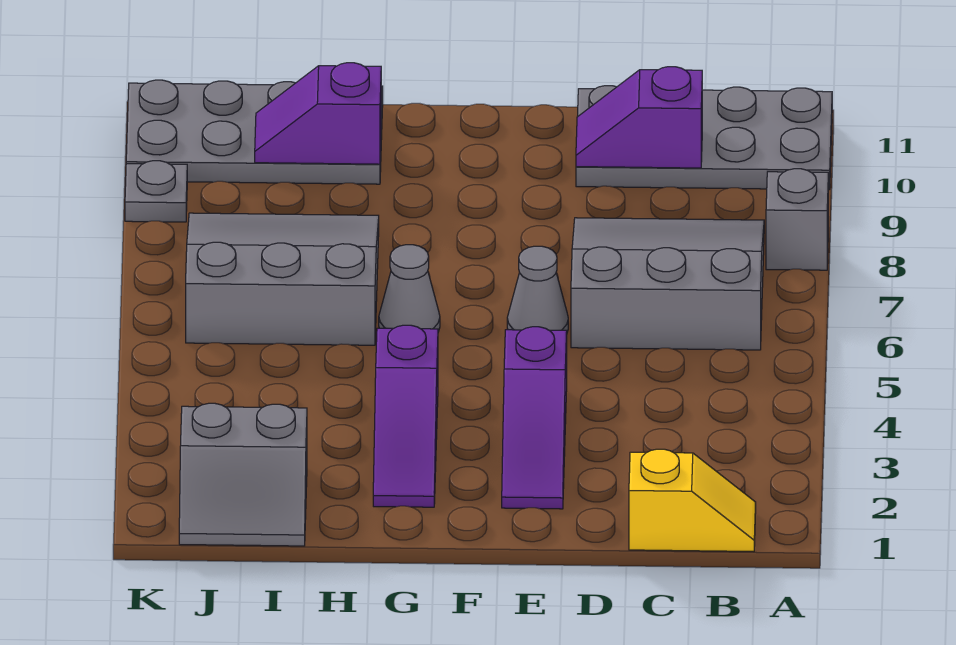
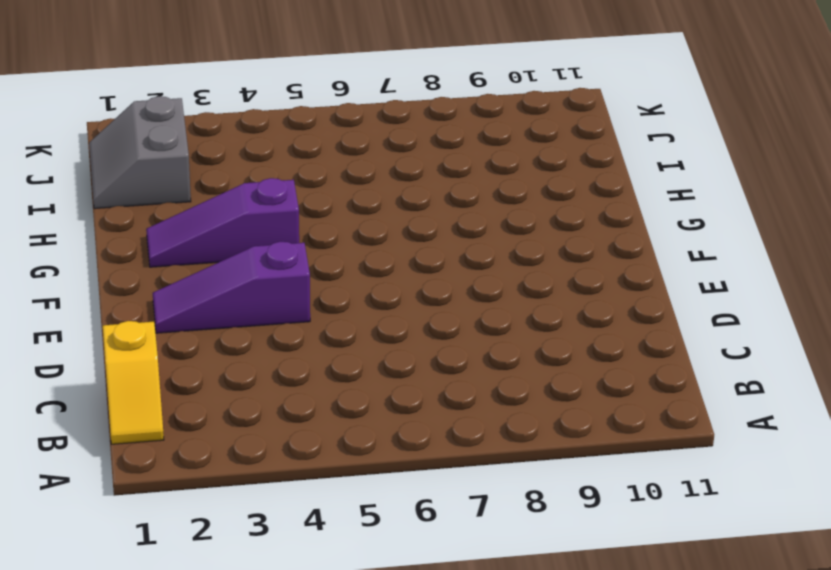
none -> grey 1x1 brick [766,169,828,270]
none -> grey 2x4 plate [576,86,832,190]
none -> grey 3x3 slope [571,218,764,350]

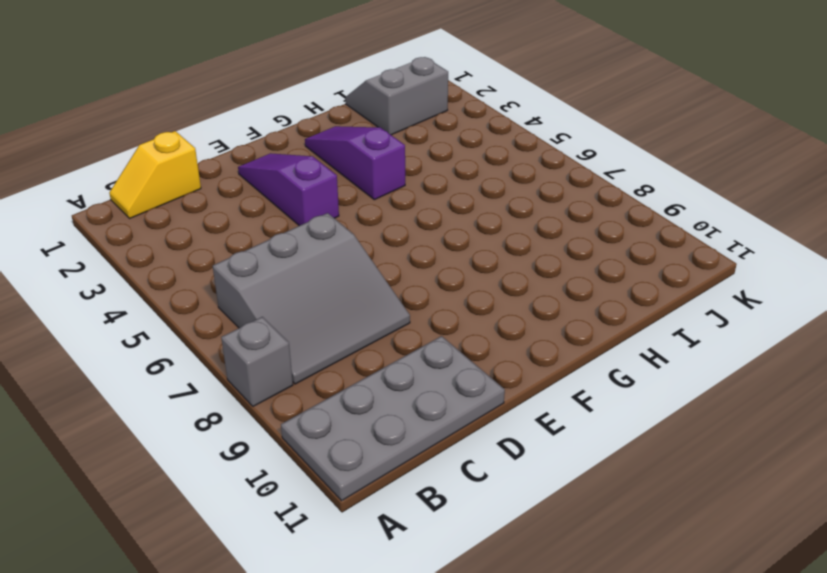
none -> grey 1x1 cone [507,246,568,332]
none -> grey 1x1 cone [379,245,440,332]
none -> grey 3x3 slope [186,213,379,345]

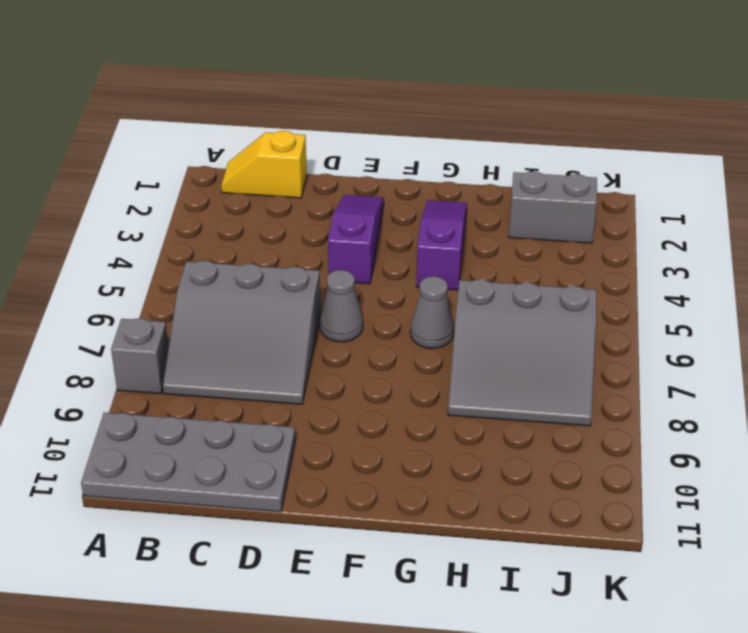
none -> grey 2x4 plate [126,80,383,184]
none -> grey 1x1 plate [125,161,187,222]
none -> purple 1x2 slope [576,67,702,168]

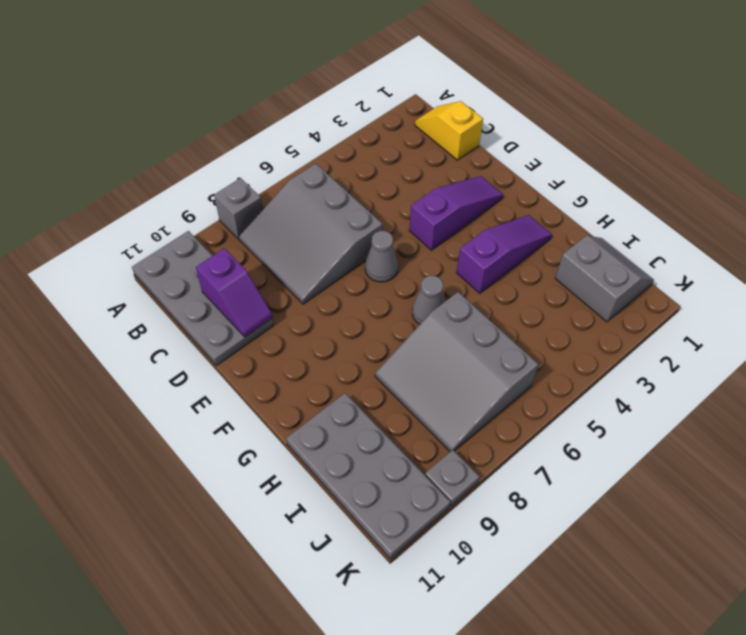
none -> purple 1x2 slope [255,63,381,164]

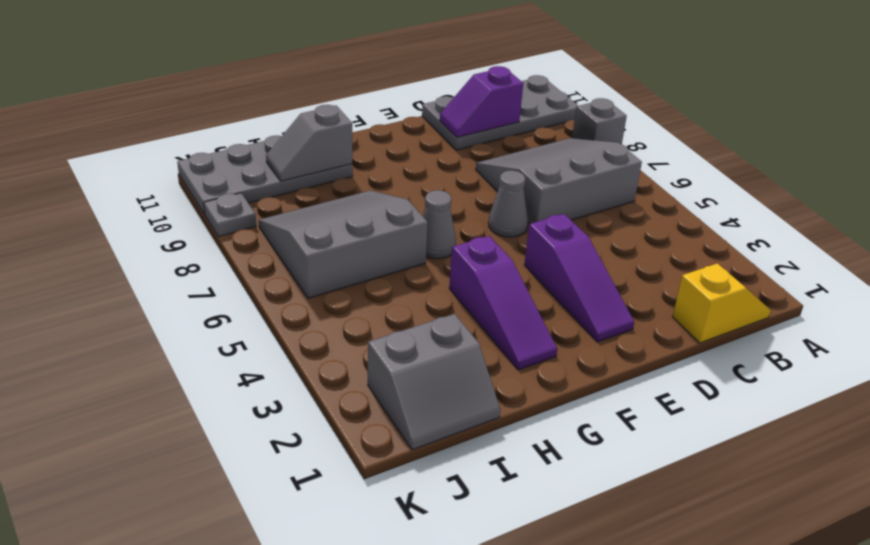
grey 1x2 slope [266,105,352,181] -> purple 1x2 slope [255,63,381,164]

